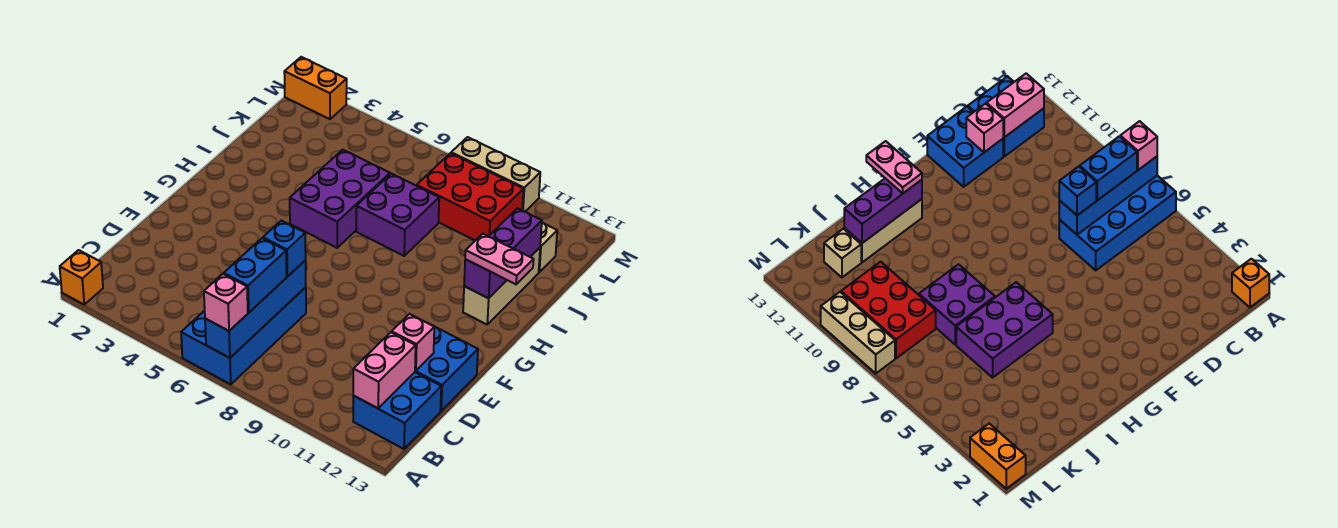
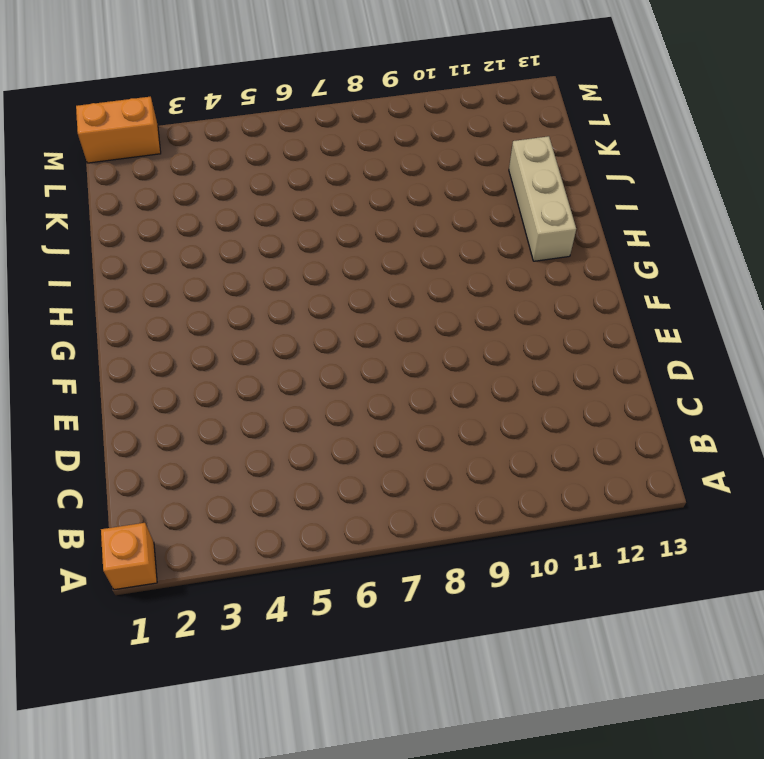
none -> blue 2x4 brick [181,287,306,384]
none -> blue 2x2 brick [353,372,441,449]
none -> blue 2x2 brick [415,326,478,411]

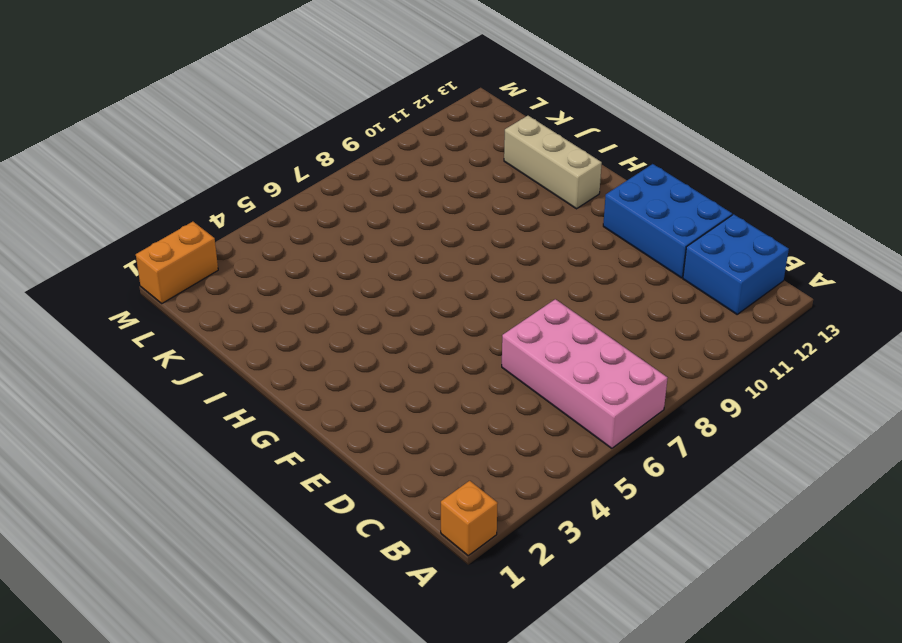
pink 2x4 brick [502,299,667,448] -> blue 2x4 brick [181,287,306,384]
blue 2x3 brick [603,164,732,278] -> blue 2x2 brick [415,326,478,411]
none -> purple 2x3 brick [290,150,390,248]
none -> purple 2x2 brick [356,174,439,256]
none -> red 2x3 brick [417,153,524,240]

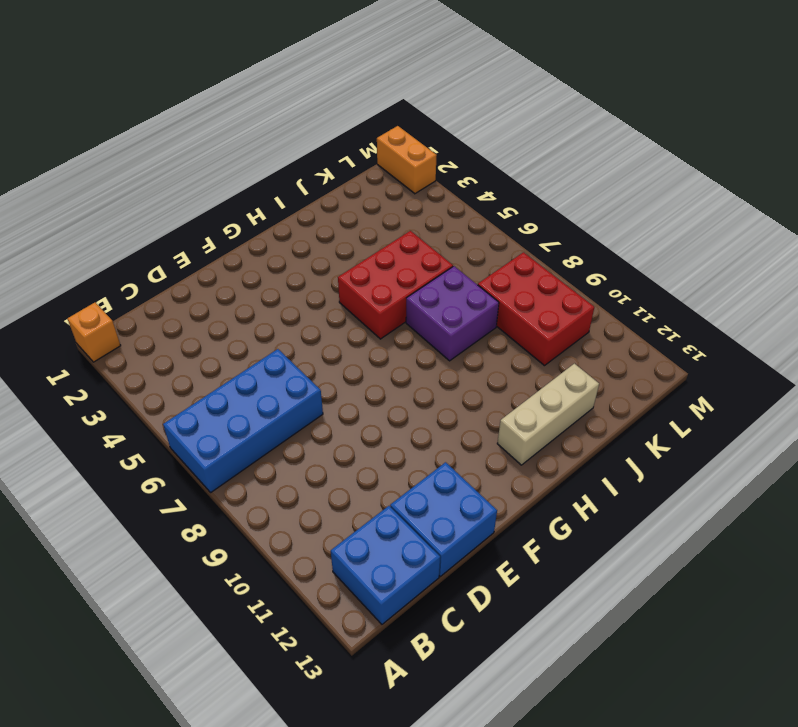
red 2x3 brick [338,231,453,339] -> purple 2x3 brick [290,150,390,248]
none -> tan 1x1 brick [539,222,557,272]
none -> tan 1x3 brick [451,137,540,212]
none -> blue 1x4 brick [205,260,306,358]

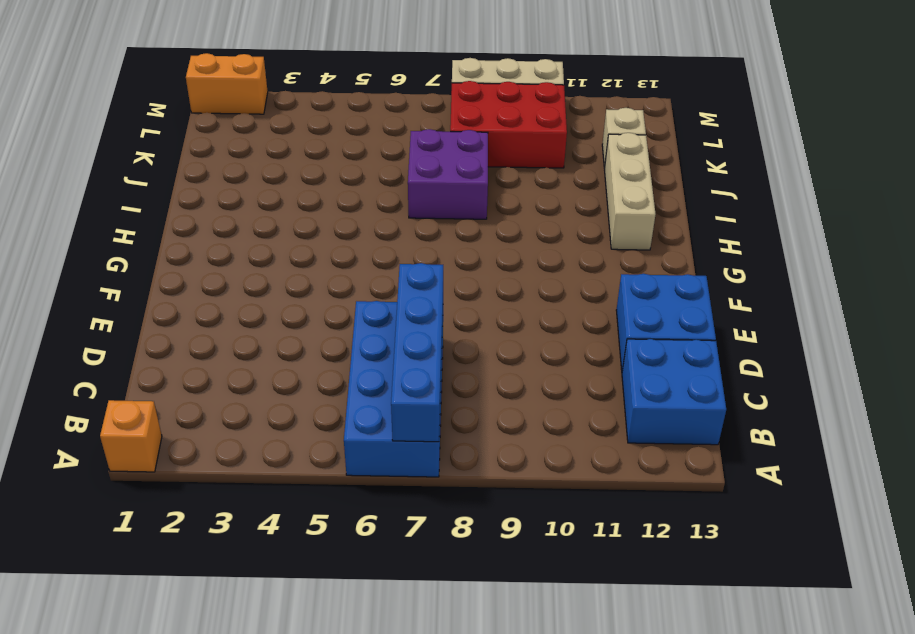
none -> purple 2x3 brick [290,150,390,248]
none -> pink 1x2 brick [353,332,416,408]
none -> pink 1x1 brick [392,314,434,371]

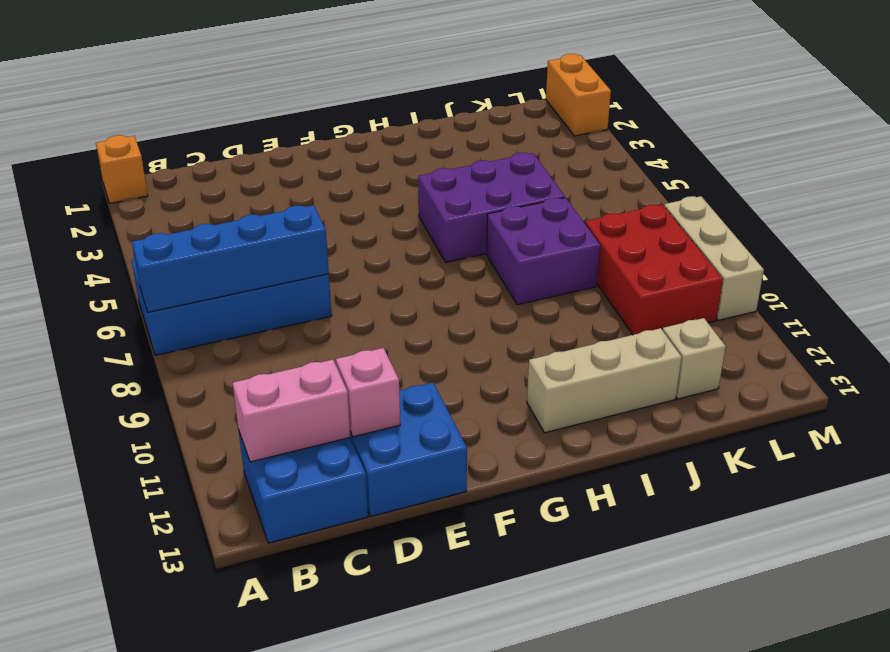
none -> purple 1x3 brick [464,208,542,298]
none -> pink 1x1 brick [204,274,248,331]
none -> blue 1x2 brick [224,238,287,312]

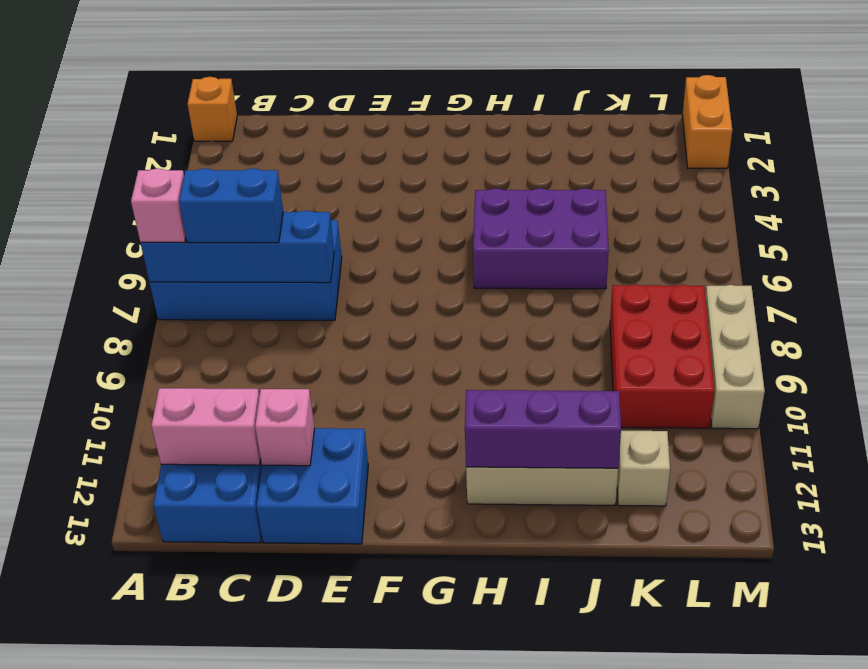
none -> purple 2x2 brick [356,174,439,256]
none -> blue 1x1 brick [263,221,306,277]
none -> pink 1x2 plate [465,234,534,284]

